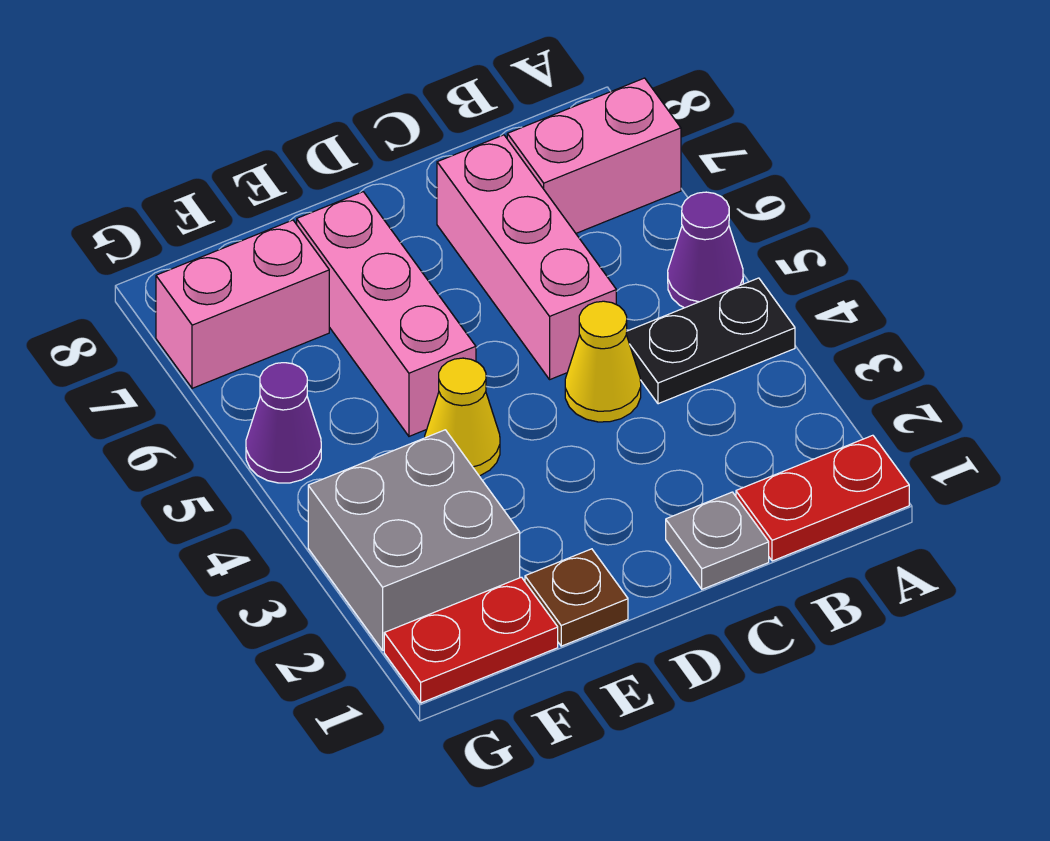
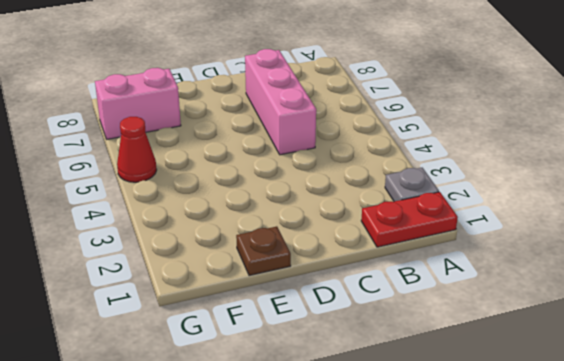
grey 1x1 plate [385,168,439,202] -> grey 1x1 plate moved to [666,492,769,589]
red 1x1 cone [117,117,157,182] -> purple 1x1 cone [246,363,321,483]
none -> black 1x2 plate [626,278,795,404]
none -> purple 1x1 cone [668,192,743,308]
none -> pink 1x2 brick [507,78,681,233]

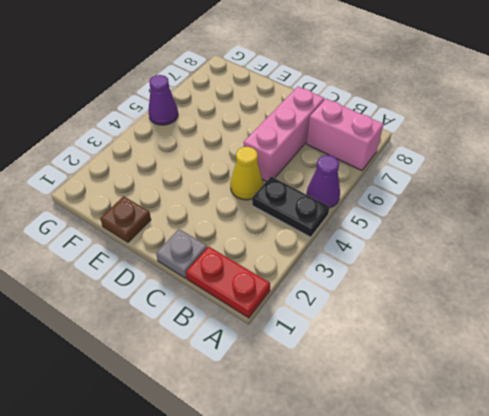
none -> yellow 1x1 cone [425,358,500,476]
none -> pink 1x3 brick [297,192,476,436]
none -> red 1x2 plate [384,577,558,703]

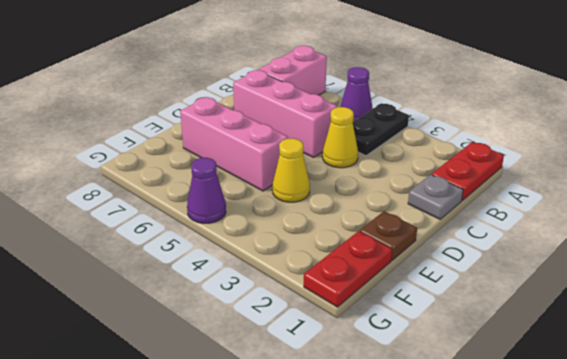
none -> grey 2x2 brick [308,430,520,650]
none -> pink 1x2 brick [156,220,329,388]

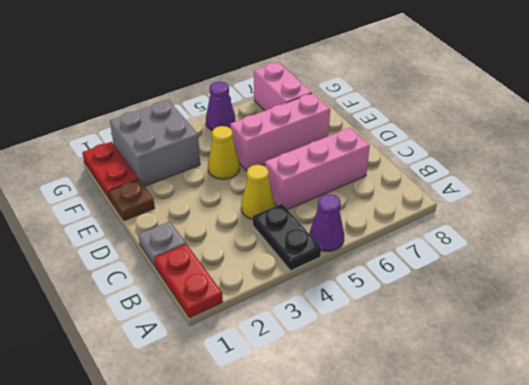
none -> pink 1x2 brick [507,78,681,233]

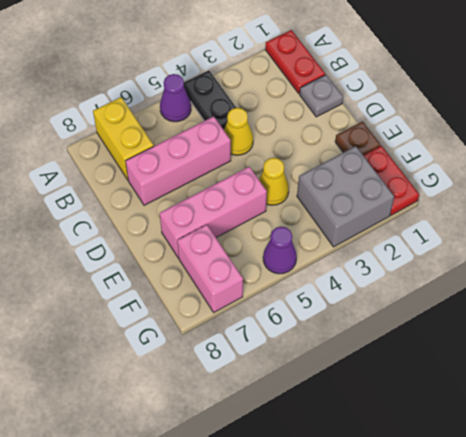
yellow 1x2 brick [93,97,154,180] -> pink 1x2 brick [507,78,681,233]

